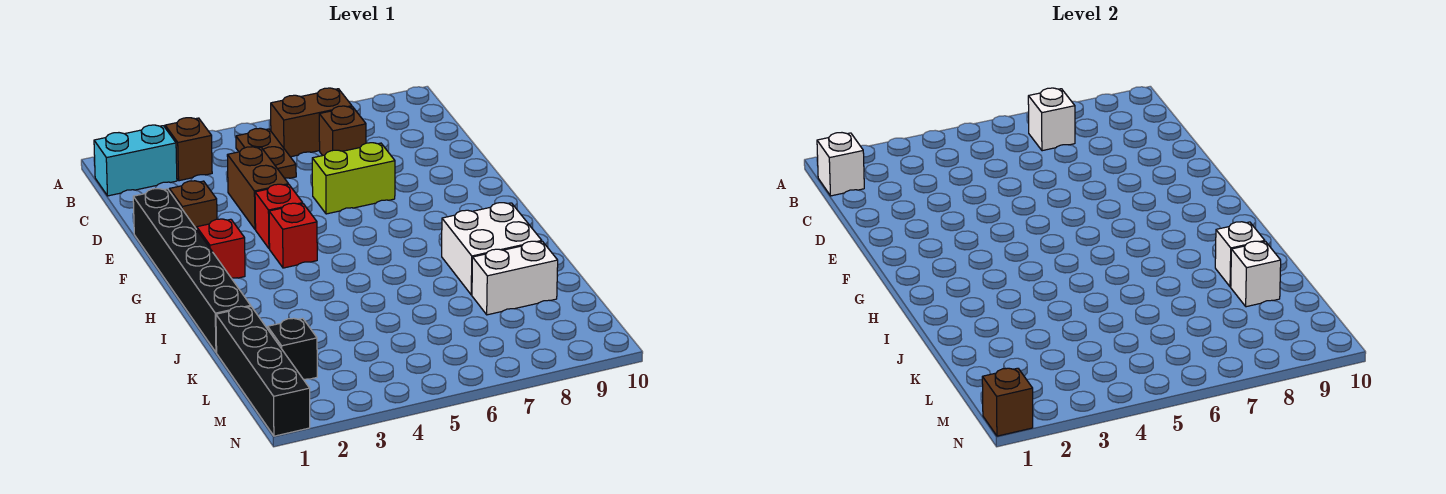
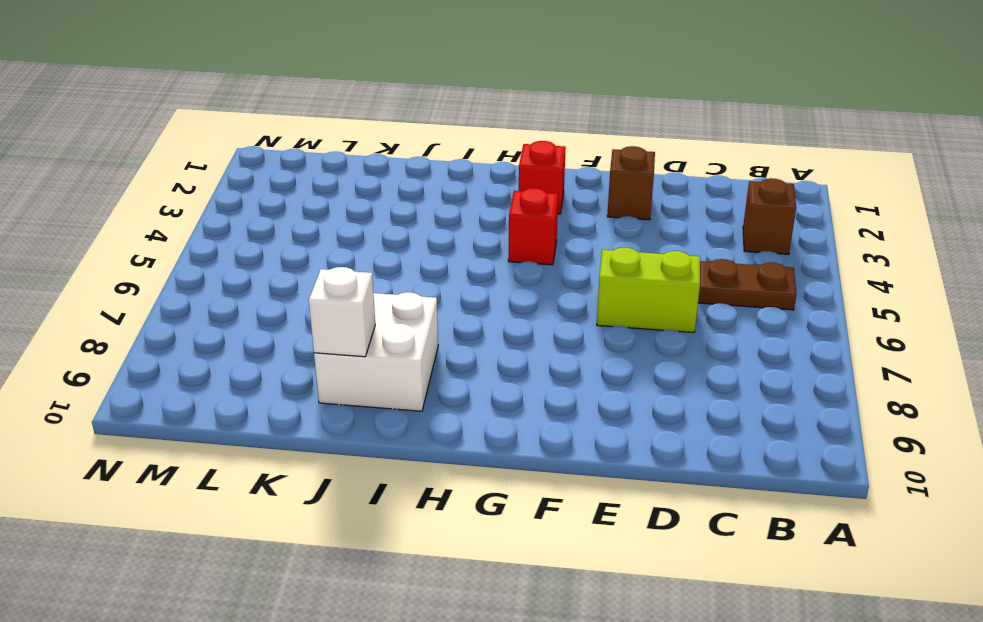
lime 1x2 brick [597,248,700,333] -> lime 1x2 brick turned to [312,143,395,214]
none -> cyan 1x2 brick [94,125,177,196]
none -> brown 1x2 brick [271,88,352,157]
none -> brown 1x1 brick [319,106,366,155]

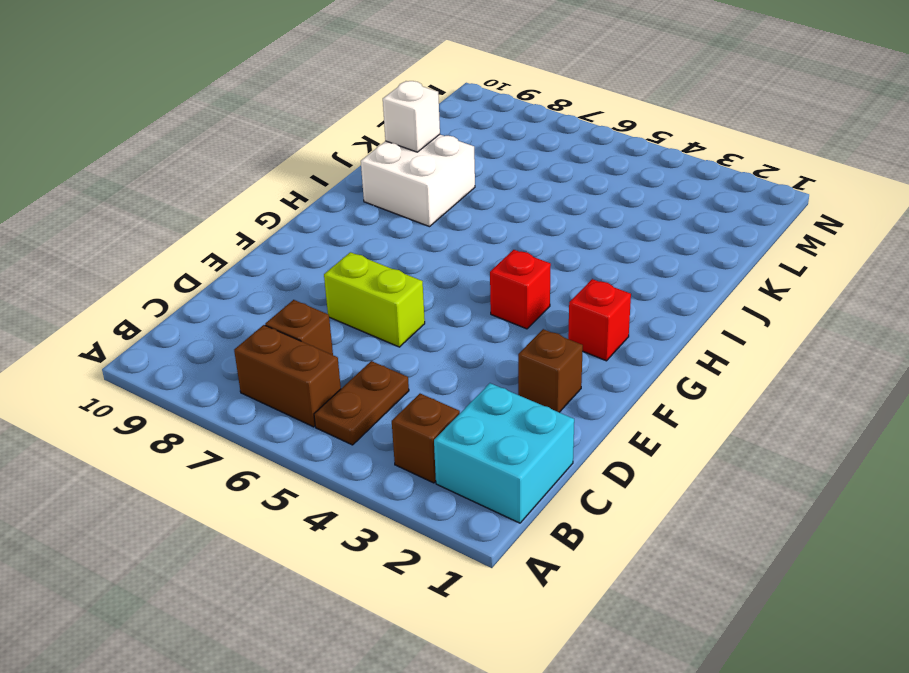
cyan 2x2 brick [434,383,574,523] -> cyan 1x2 brick [94,125,177,196]
none -> brown 1x2 brick [227,147,289,229]
none -> black 1x6 brick [133,189,251,352]
none -> red 1x1 brick [255,184,303,249]

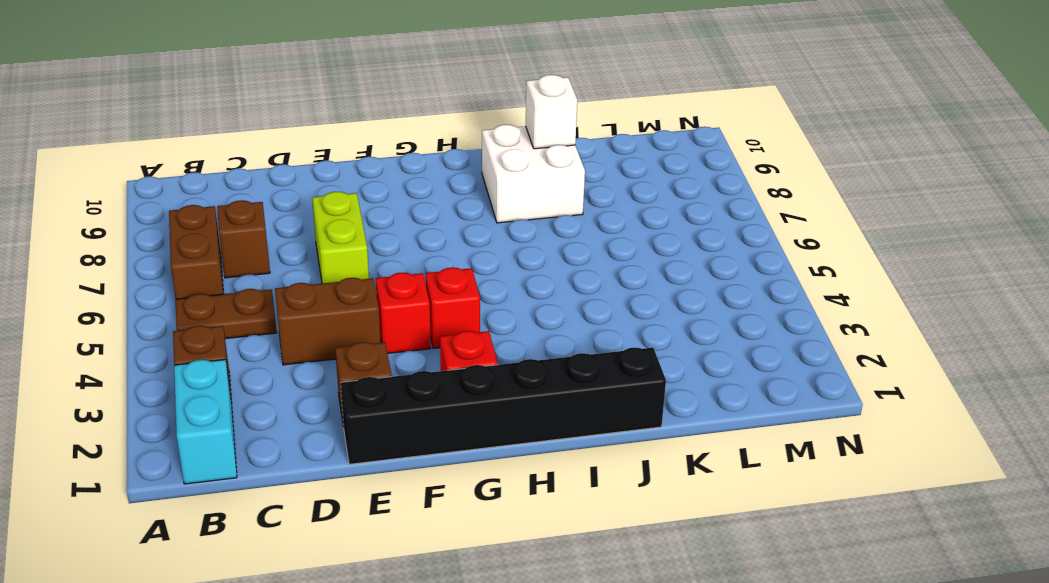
none -> black 1x4 brick [216,306,310,436]
none -> white 1x2 brick [472,241,558,315]
none -> black 1x1 brick [268,318,317,379]

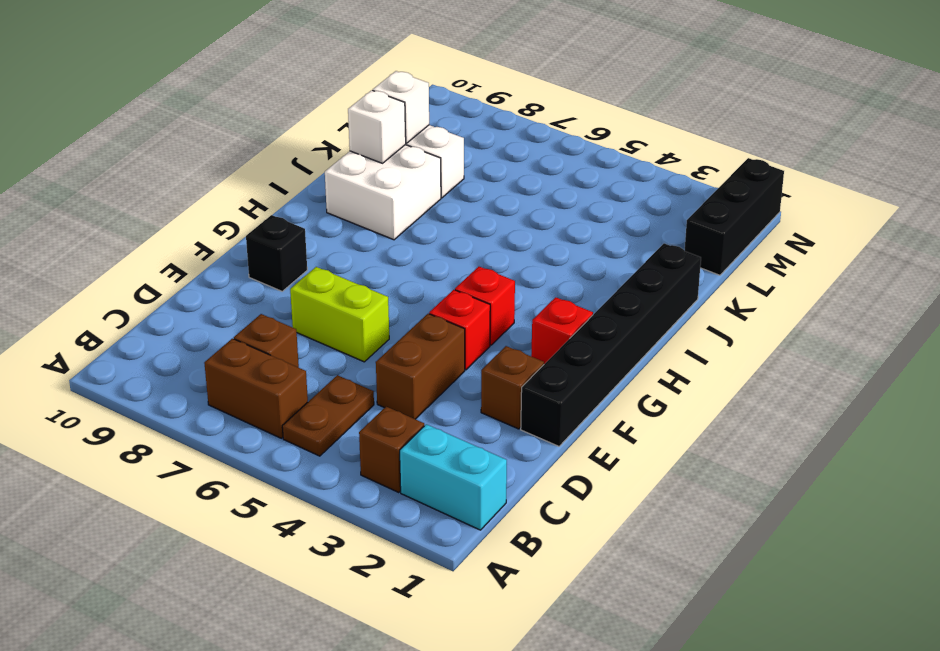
black 1x1 brick [246,215,307,291] -> black 1x1 brick moved to [268,318,317,379]
black 1x3 brick [685,158,784,275] -> black 1x4 brick [216,306,310,436]
none -> white 1x1 brick [817,133,864,196]
none -> white 1x1 brick [1028,88,1075,151]
none -> brown 1x1 brick [982,368,1033,436]

